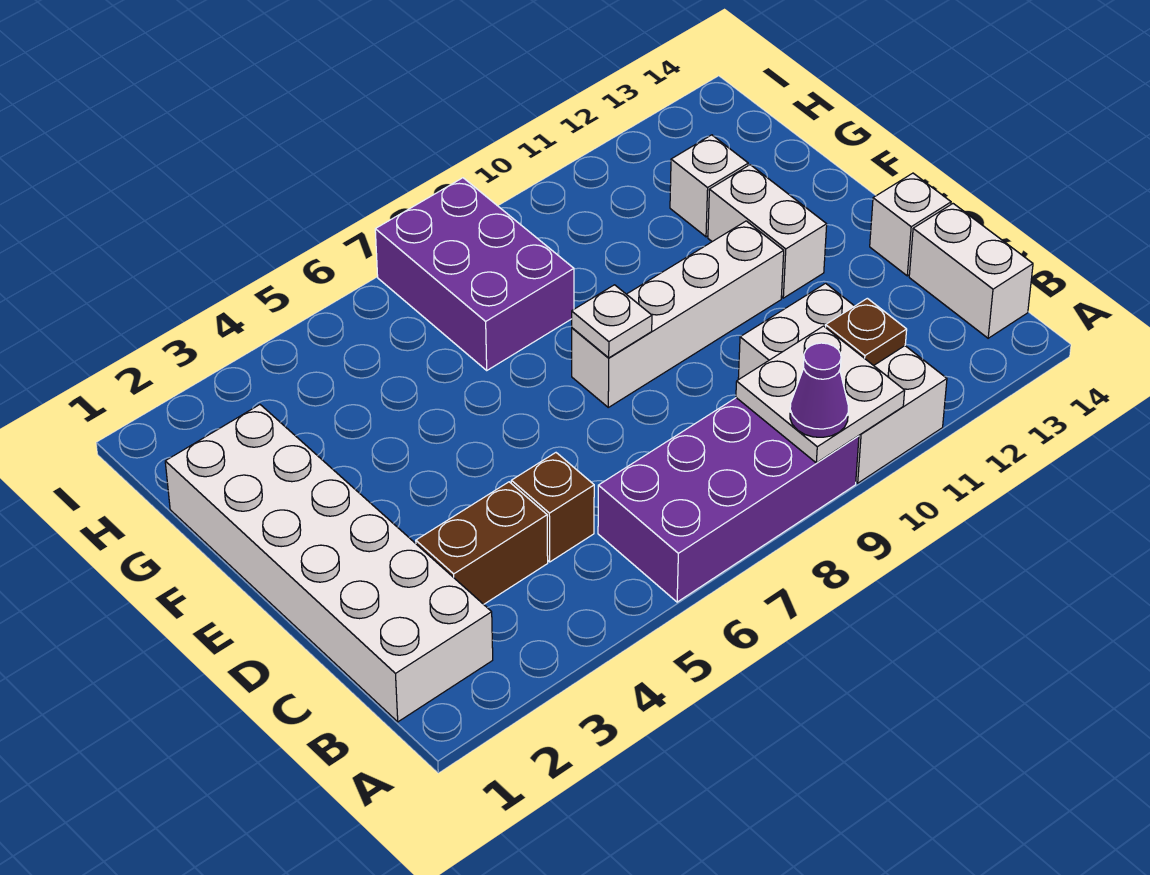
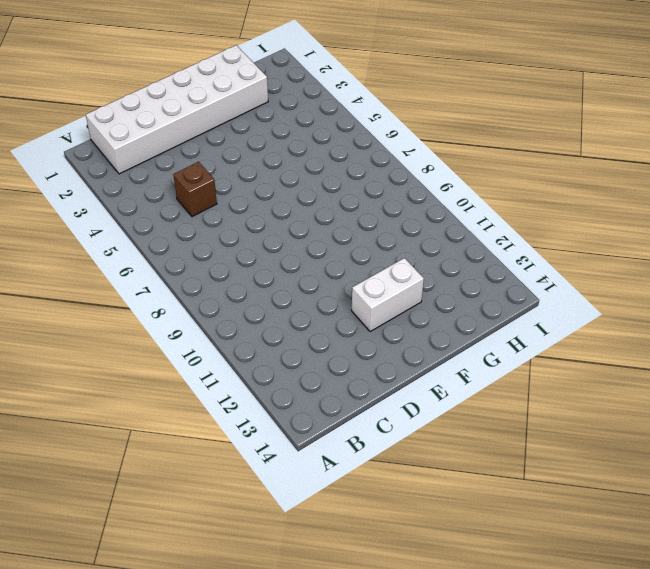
none -> purple 2x4 brick [598,398,859,602]
none -> white 2x3 brick [738,283,947,483]
none -> white 1x2 brick [909,204,1033,338]

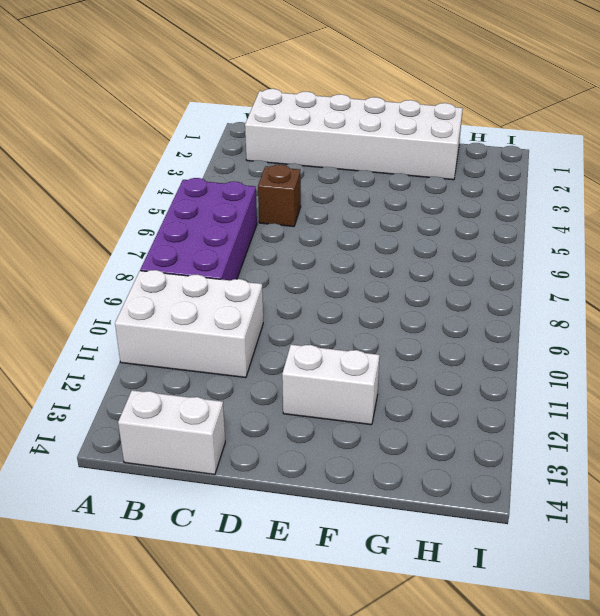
none -> brown 1x2 brick [416,482,548,604]
none -> white 1x1 brick [870,173,951,276]
none -> white 1x4 brick [572,221,784,407]

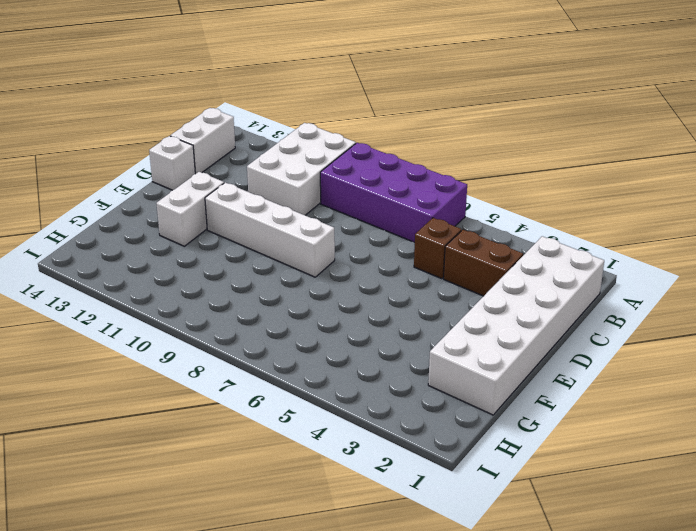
none -> purple 2x3 brick [375,178,574,370]
none -> white 1x1 brick [670,135,748,237]
none -> white 2x2 plate [736,326,905,463]

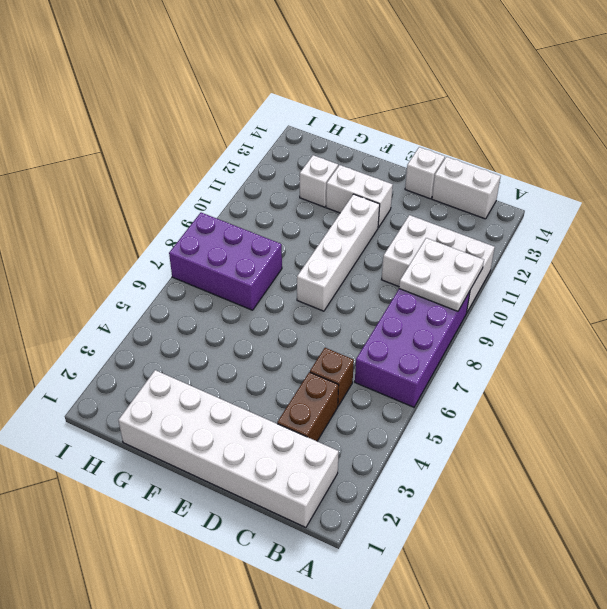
none -> brown 1x1 plate [826,298,907,366]
none -> white 1x1 plate [572,285,652,358]
none -> purple 1x1 cone [790,343,848,437]

